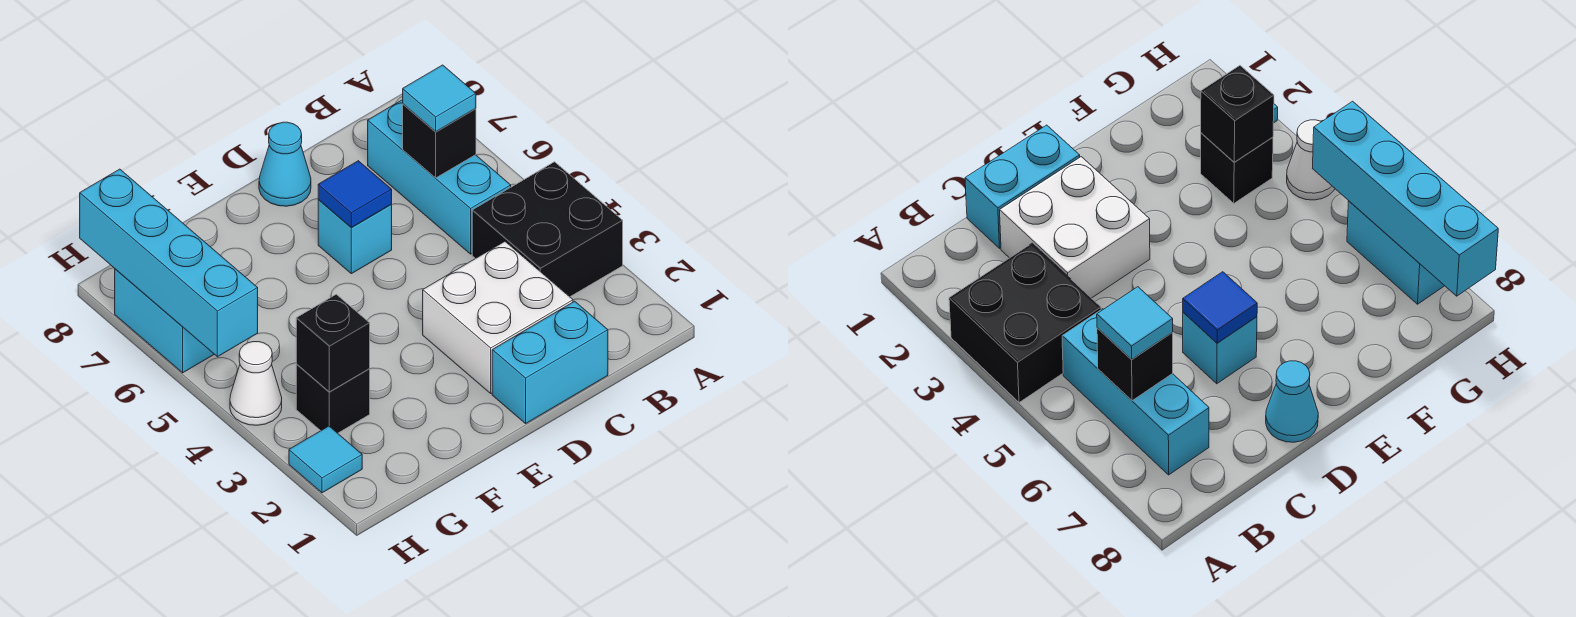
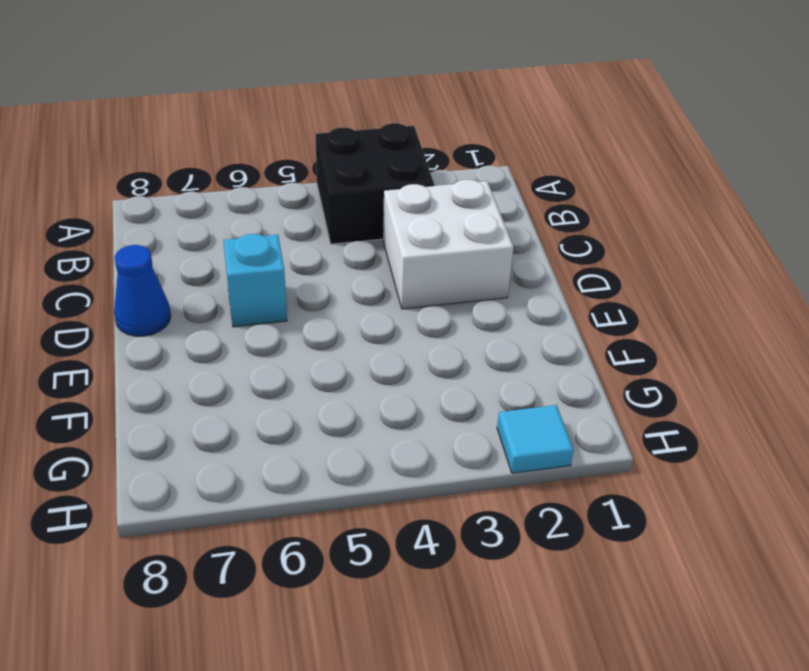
blue 1x1 cone [114,245,171,336] -> cyan 1x1 cone [259,122,311,206]
none -> cyan 1x3 brick [368,100,511,254]
none -> cyan 1x2 brick [492,301,608,423]
none -> black 1x1 brick [296,364,370,433]

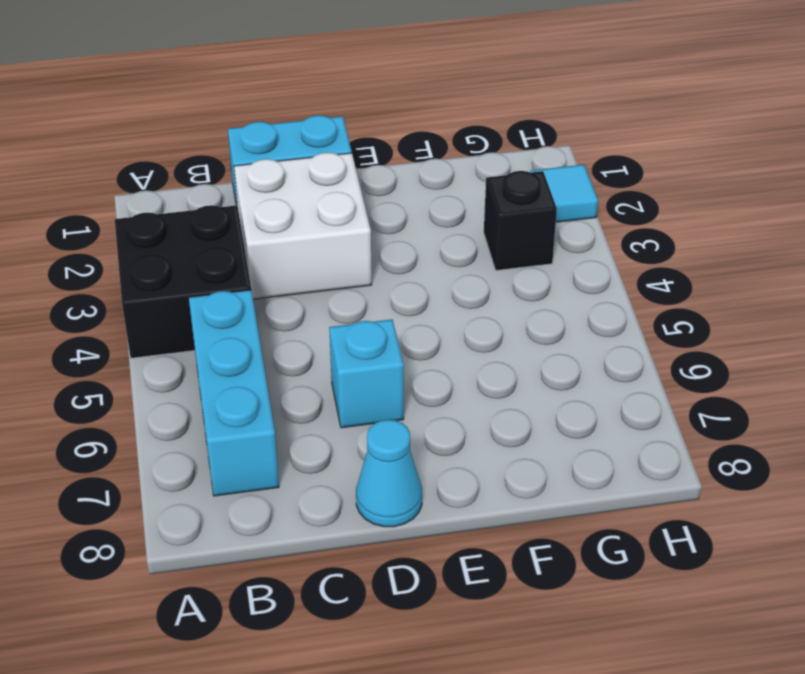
none -> white 1x1 cone [230,342,282,425]
none -> cyan 1x2 brick [115,269,214,373]
none -> black 1x1 brick [403,104,476,178]

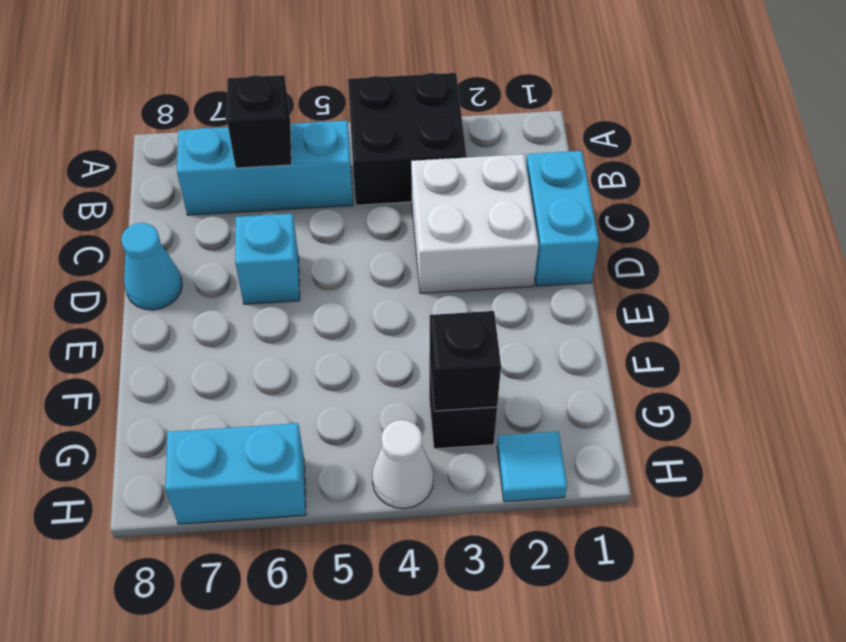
none -> blue 1x1 tile [318,161,392,227]
none -> cyan 1x4 brick [80,169,258,357]
none -> cyan 1x1 tile [403,65,476,132]

